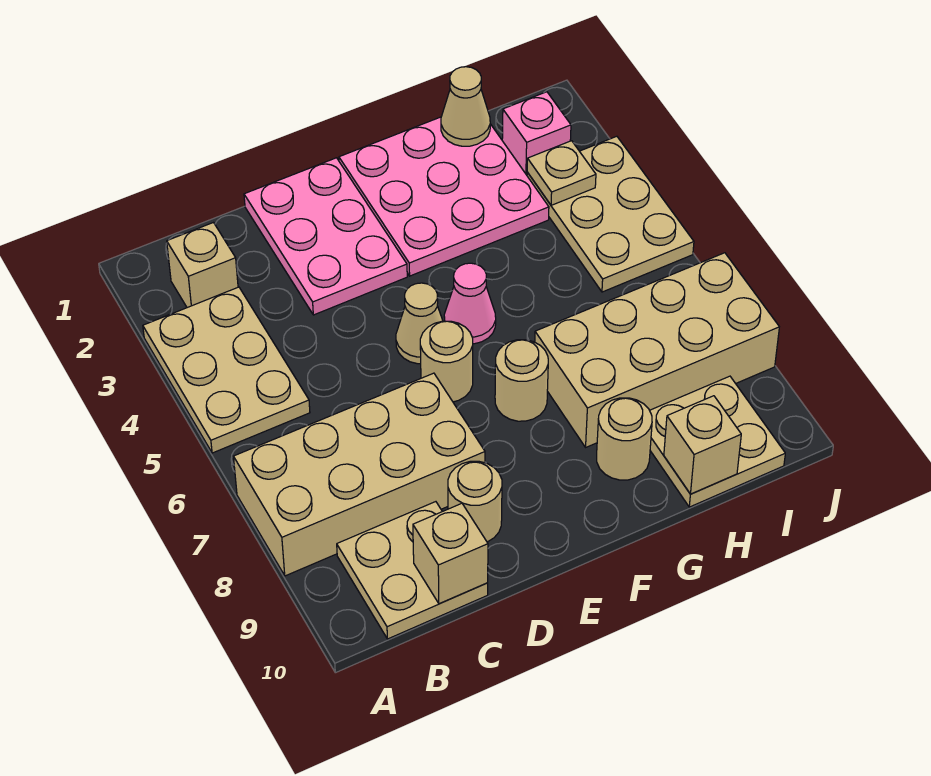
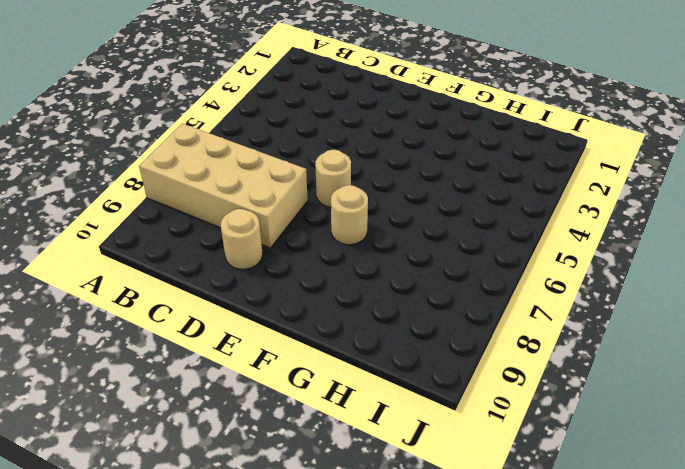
none -> tan 2x3 plate [143,287,310,453]
none -> tan 1x1 brick [167,223,238,308]
none -> tan 2x2 plate [337,502,488,639]

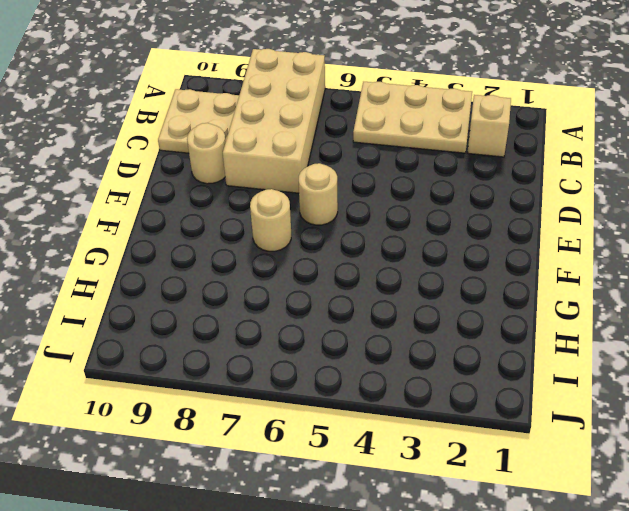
none -> pink 2x3 plate [244,158,407,315]
none -> tan 1x1 cone [396,283,443,364]
none -> pink 3x3 plate [339,117,549,276]

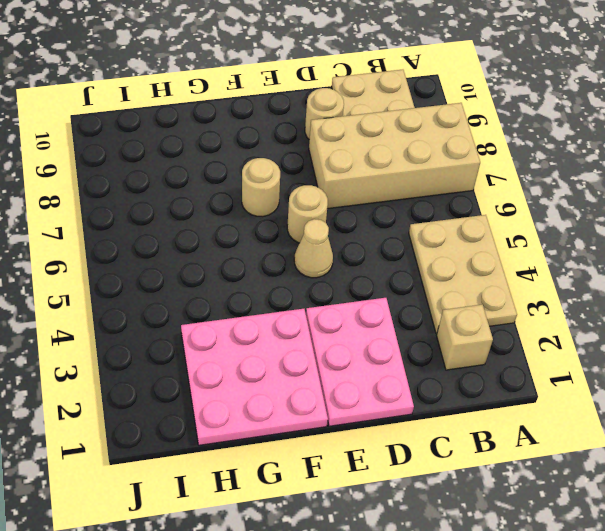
none -> pink 1x1 cone [444,263,496,344]
none -> tan 2x4 brick [535,253,779,447]
none -> tan 1x1 round brick [597,398,652,480]

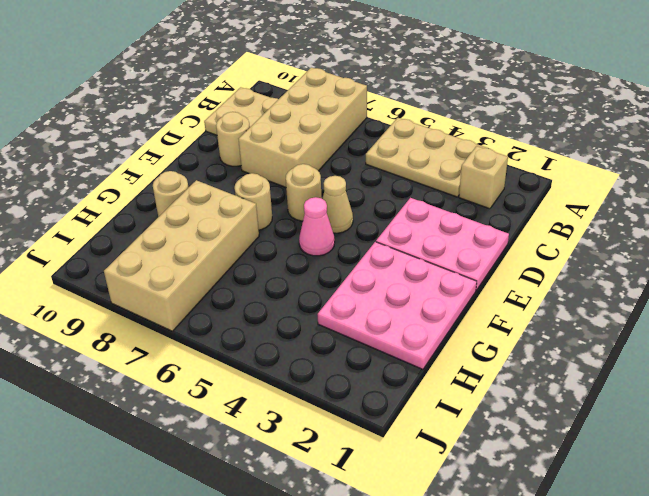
none -> tan 2x2 plate [650,376,785,507]
none -> pink 1x1 brick [502,92,571,175]
none -> tan 2x3 plate [527,136,694,292]

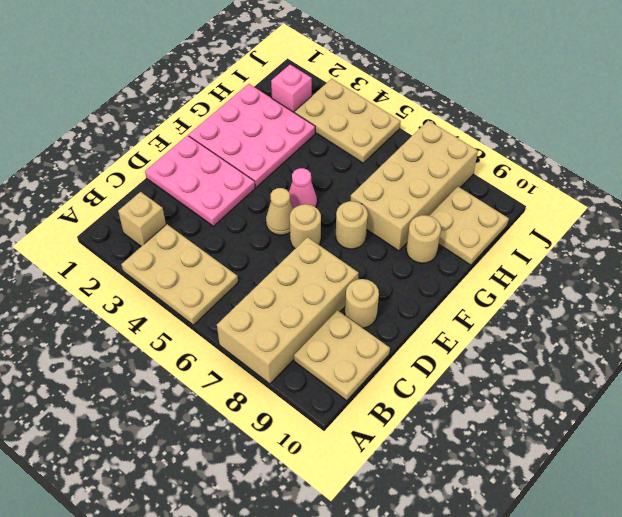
none -> tan 1x1 brick [413,503,488,604]
none -> tan 1x1 cone [441,67,490,146]
none -> tan 1x1 brick [664,396,741,494]

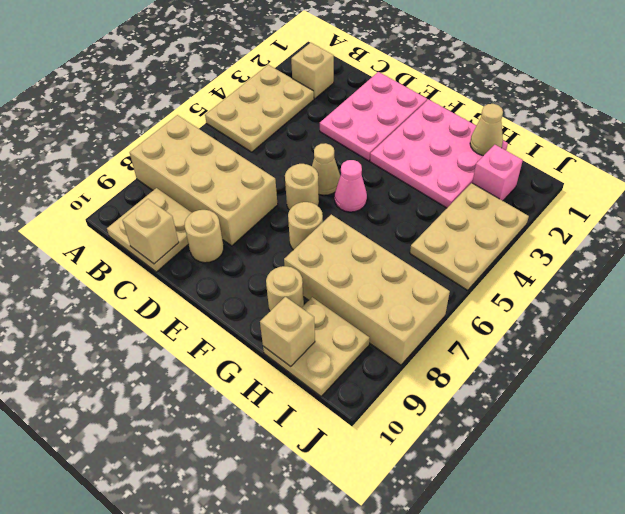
none -> tan 1x1 plate [527,141,596,205]

